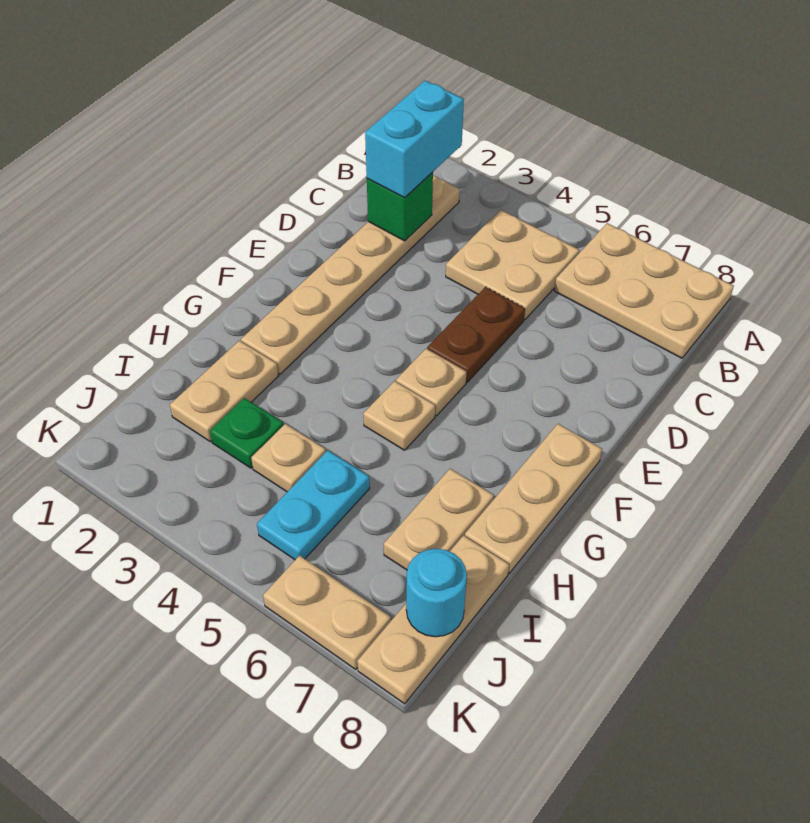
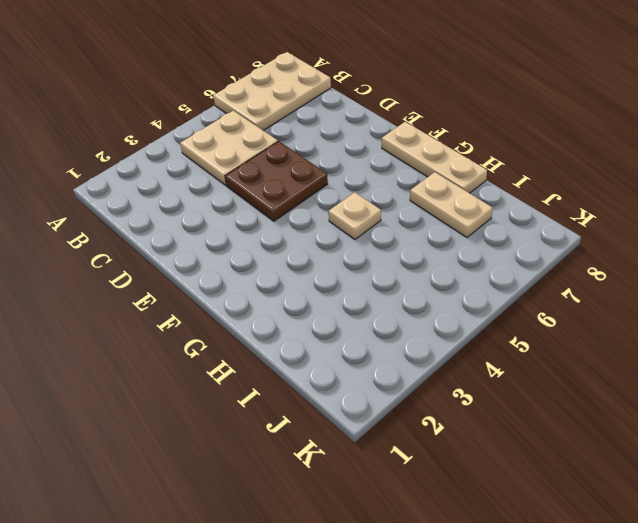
brown 2x2 plate [225,141,328,221] -> brown 1x2 plate [427,287,525,382]
none -> tan 1x6 plate [241,176,460,374]
none -> tan 1x1 plate [396,349,467,416]
none -> tan 1x2 plate [170,341,278,441]

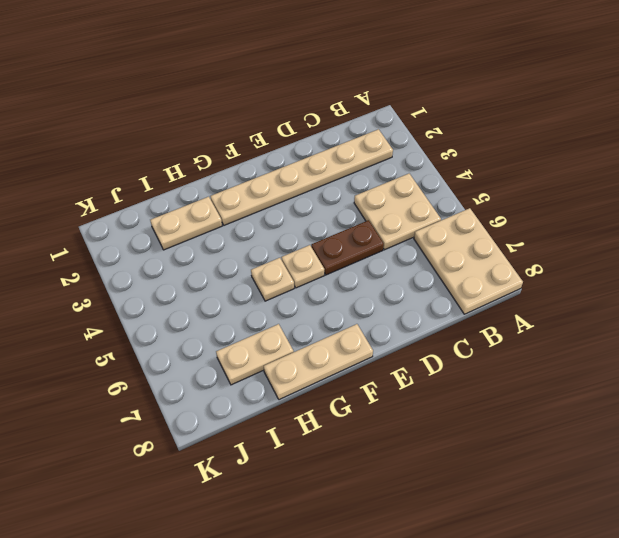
none -> green 1x1 plate [210,398,284,468]
none -> tan 1x1 plate [251,424,326,492]
none -> cyan 1x2 plate [257,450,370,560]

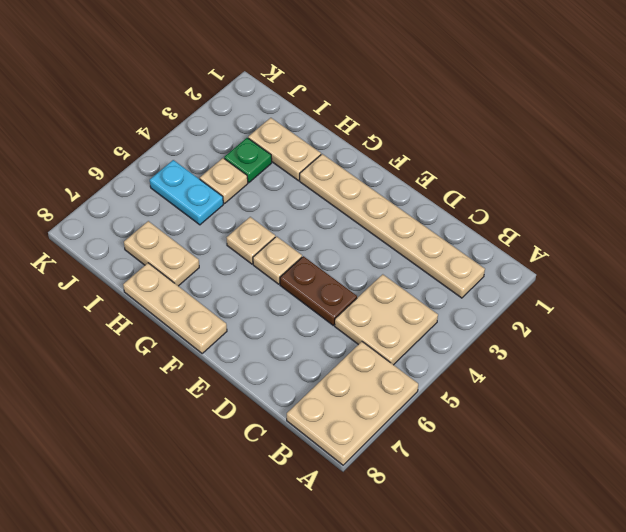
none -> tan 1x3 plate [357,536,509,704]
none -> tan 1x2 plate [263,555,391,669]
none -> green 1x1 brick [367,172,433,241]

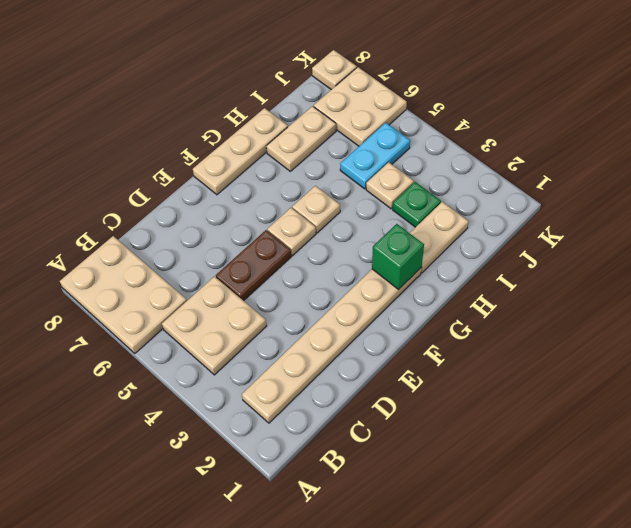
green 1x1 brick [372,224,424,289] -> green 1x1 brick moved to [367,172,433,241]
tan 2x2 plate [314,67,407,146] -> tan 1x2 plate [263,555,391,669]
tan 1x1 plate [312,50,357,90] -> tan 1x3 plate [357,536,509,704]
none -> cyan 1x1 round brick [406,549,467,637]
none -> cyan 1x2 brick [365,81,464,198]

